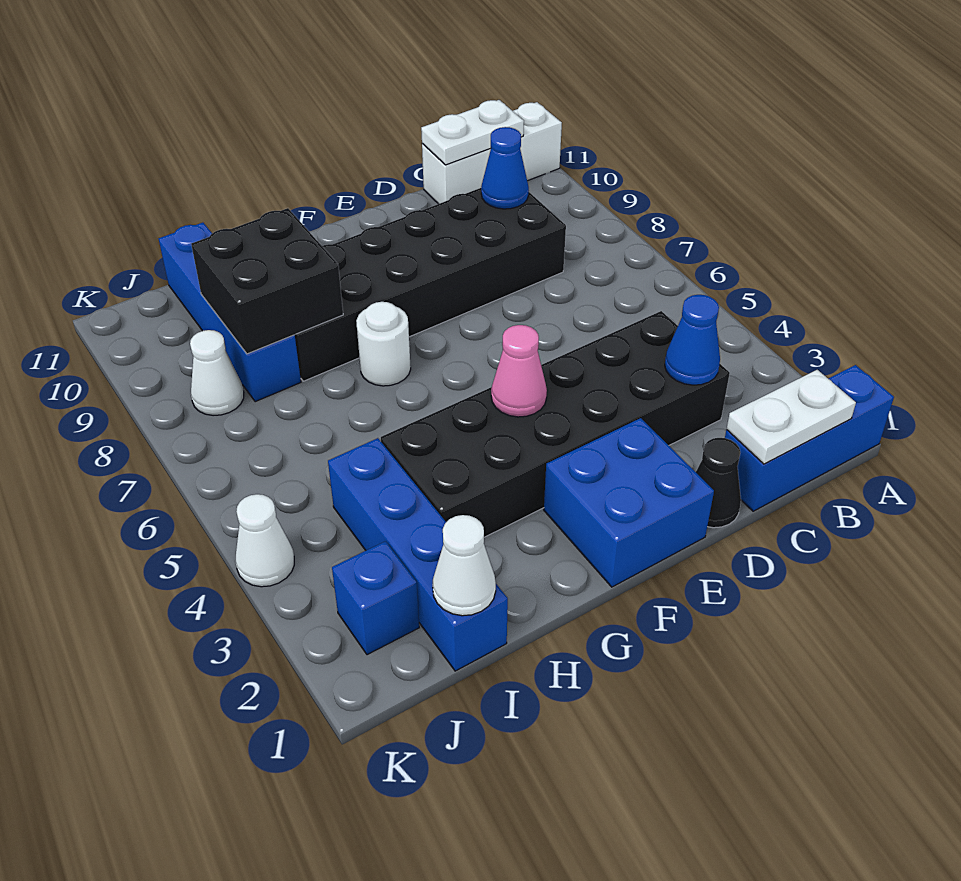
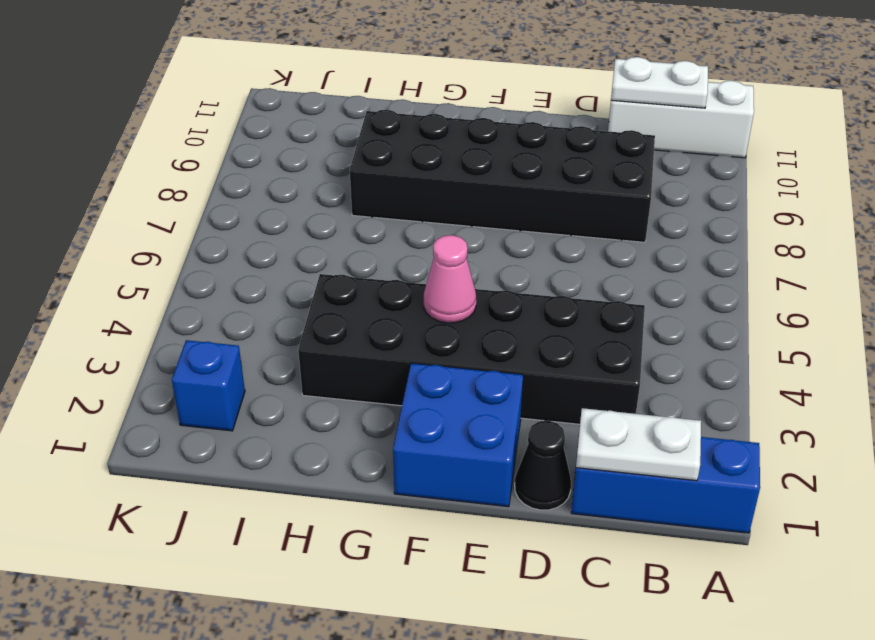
none -> white 1x1 round brick [356,302,411,386]
none -> blue 1x4 brick [328,438,508,671]
none -> blue 1x4 brick [159,223,301,402]

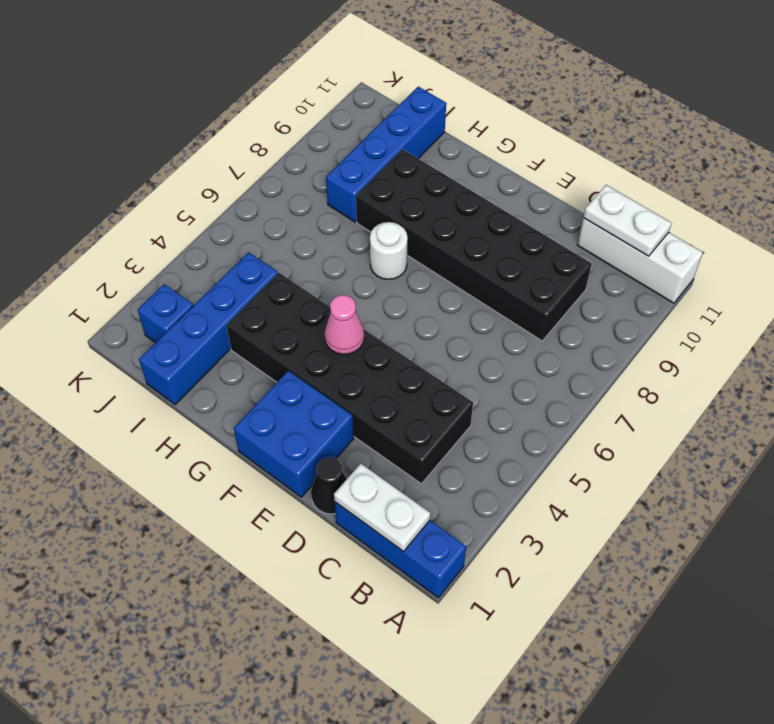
none -> white 1x1 cone [190,330,244,416]
none -> white 1x1 cone [235,494,294,587]
none -> blue 1x1 cone [665,295,720,385]

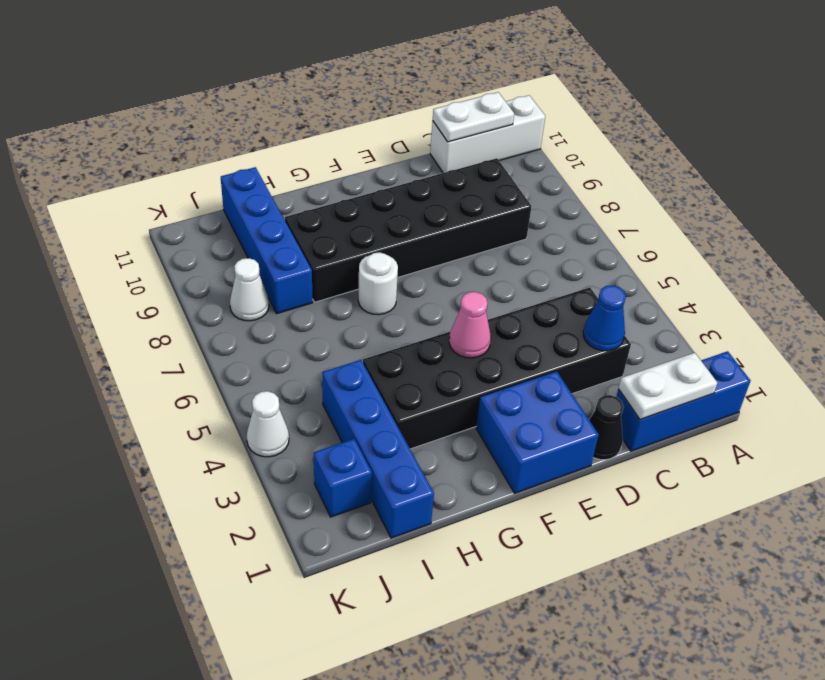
none -> blue 1x1 cone [481,127,529,209]
none -> black 2x2 brick [191,208,343,354]
none -> white 1x1 cone [433,515,496,616]

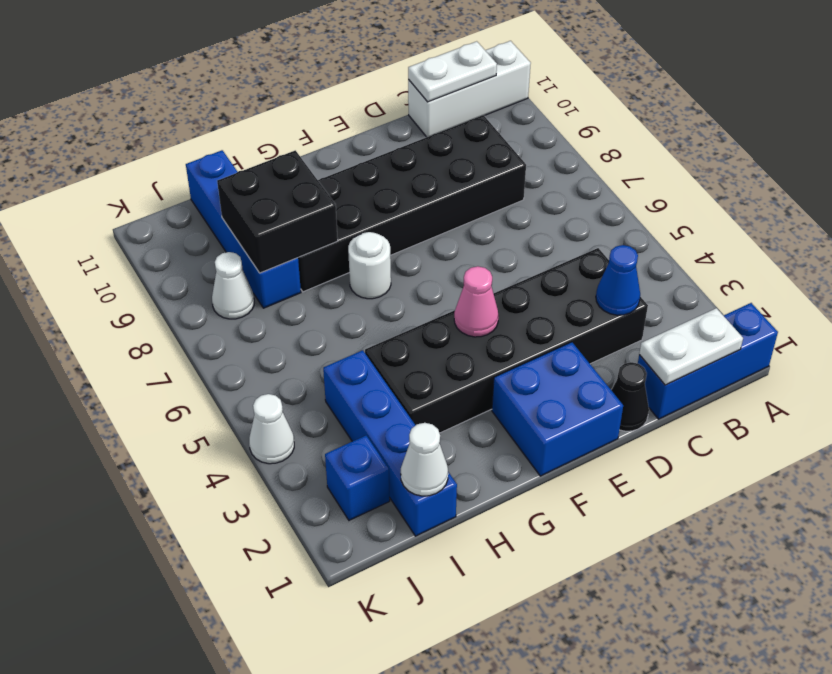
none -> blue 1x1 cone [481,127,529,209]

